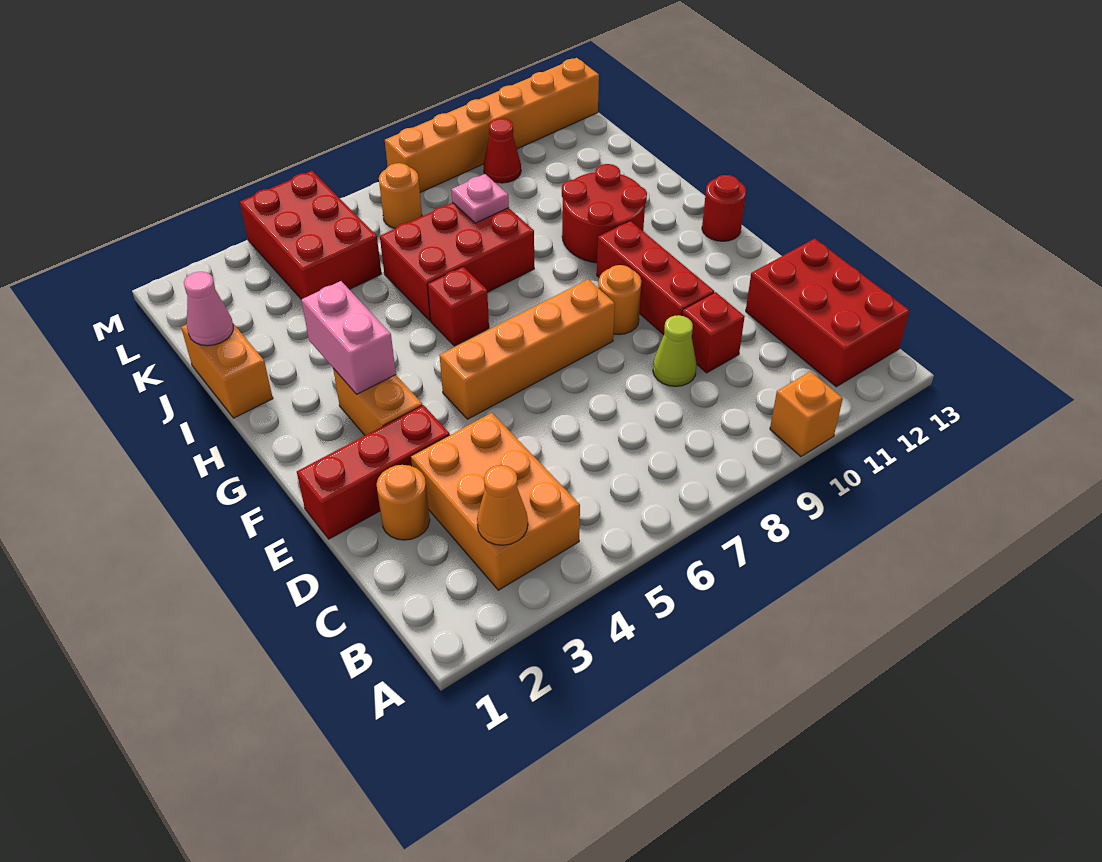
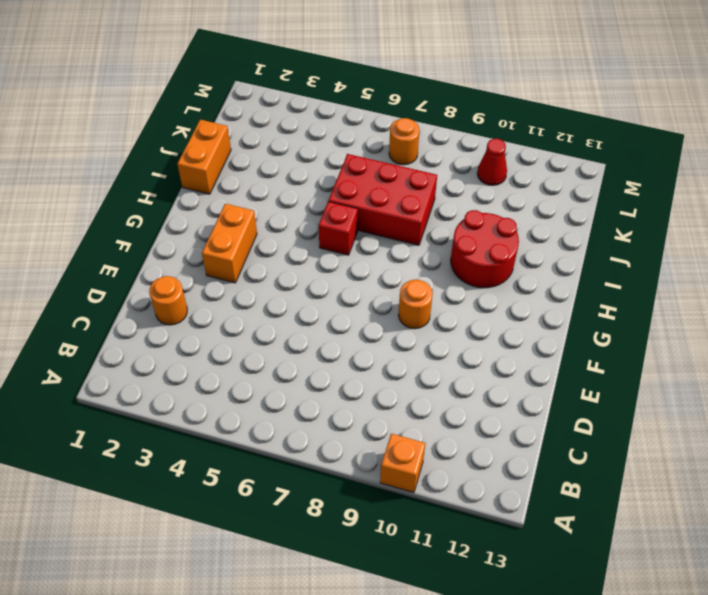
none -> orange 2x3 brick [411,413,580,590]
none -> red 2x3 brick [746,239,910,387]
none -> lime 1x1 cone [653,315,697,386]

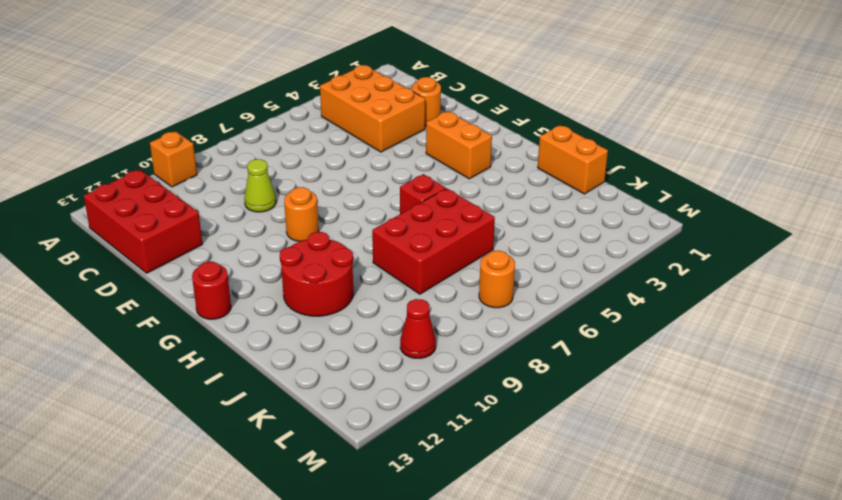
none -> red 1x1 brick [682,292,745,373]
none -> red 1x3 brick [297,405,450,539]
none -> red 1x3 brick [597,221,714,335]

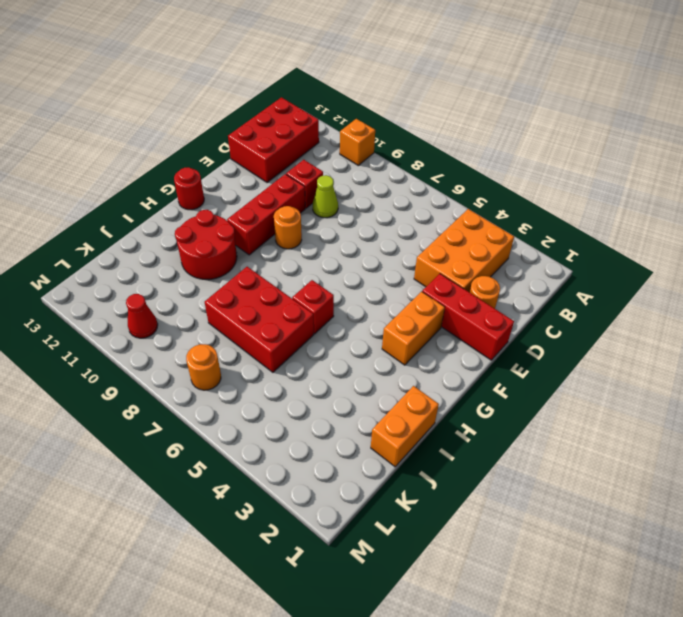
none -> orange 1x4 brick [440,279,615,419]
none -> red 2x3 brick [240,171,382,299]
none -> orange 1x6 brick [385,58,599,192]

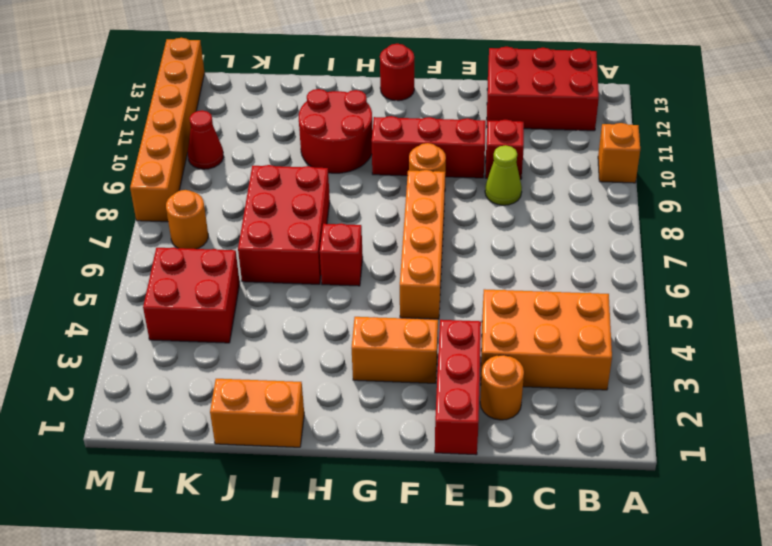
red 2x2 brick [143,247,240,343] -> red 2x3 brick [240,171,382,299]
none -> orange 1x1 cone [477,465,528,545]
none -> pink 1x2 brick [301,281,396,394]
none -> pink 1x1 cone [184,272,233,346]

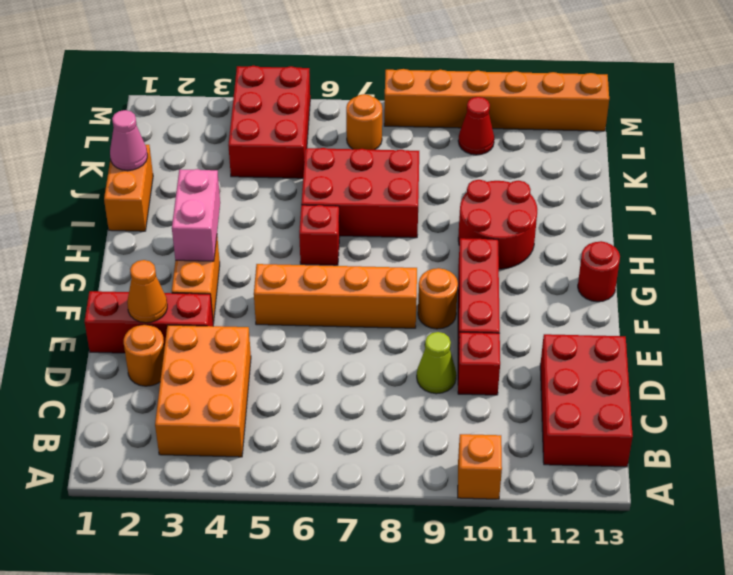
orange 1x1 cone [127,260,167,323] -> orange 1x1 cone moved to [477,465,528,545]
none -> pink 1x1 plate [451,174,509,223]

